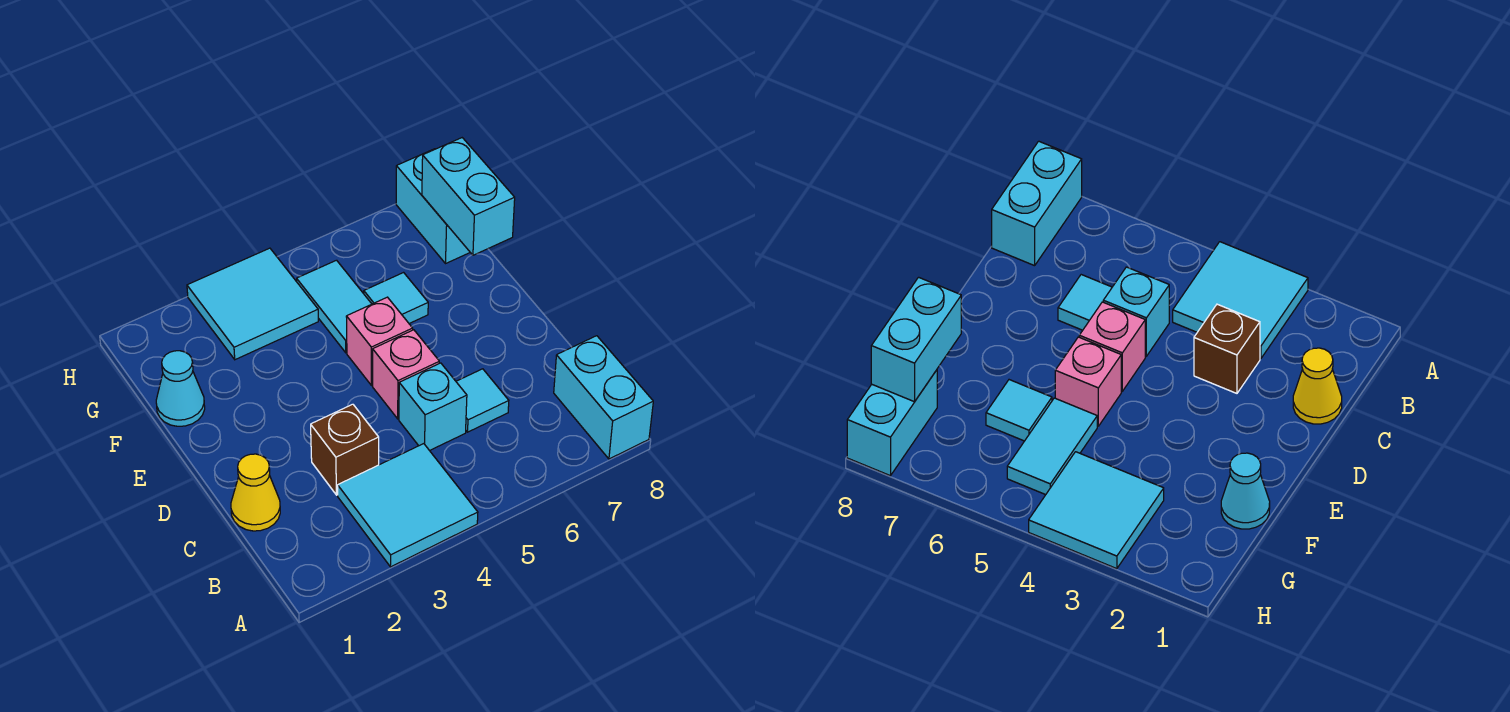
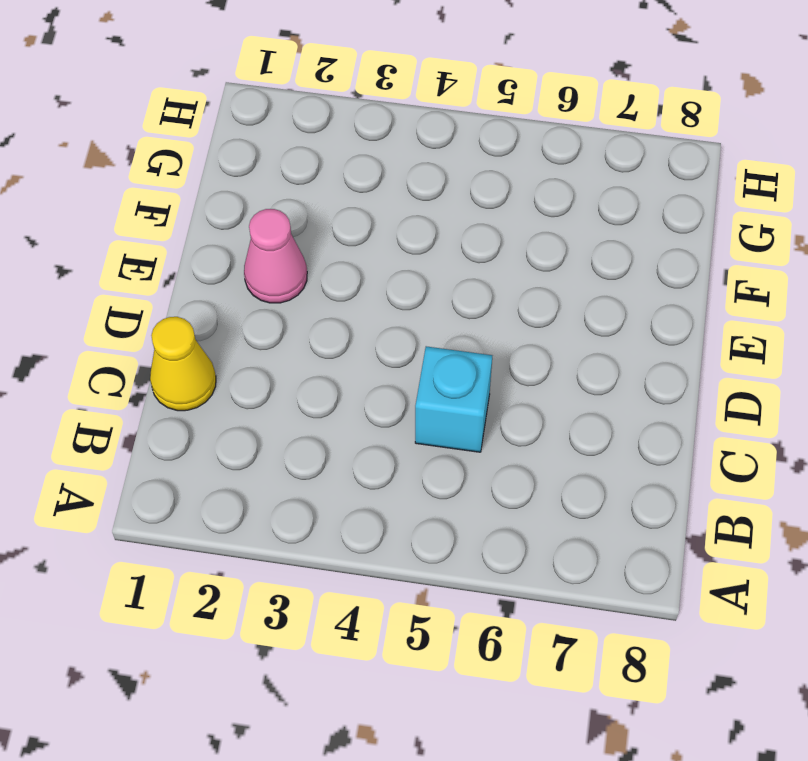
pink 1x1 cone [244,209,307,303] -> none
none -> cyan 2x2 tile [338,444,478,567]
none -> cyan 1x2 brick [554,336,653,459]
none -> brown 1x1 brick [311,404,379,495]

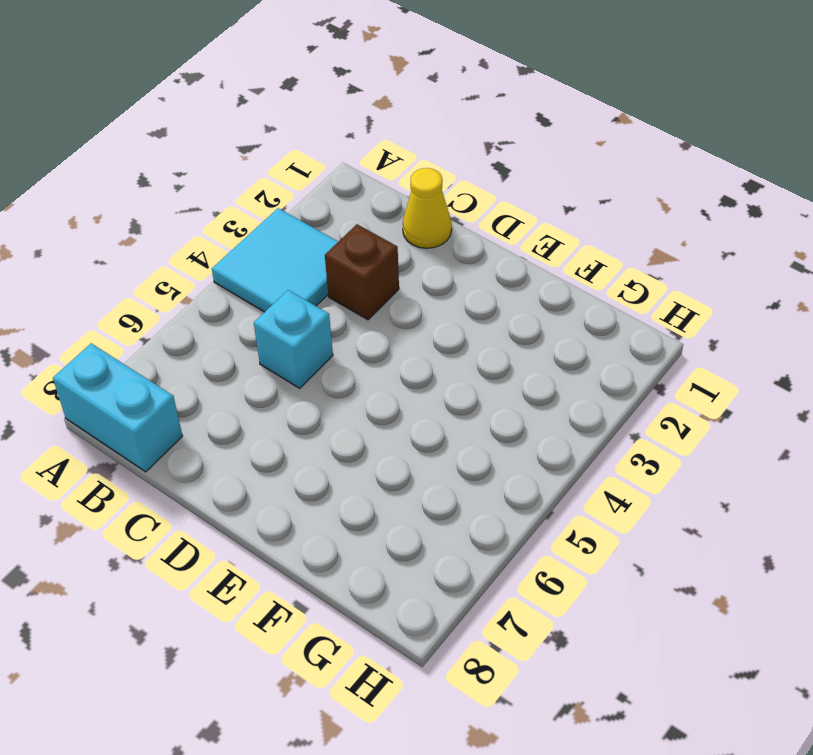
none -> cyan 1x1 tile [456,369,509,432]
none -> pink 1x1 brick [373,330,439,419]
none -> pink 1x1 brick [346,297,413,386]

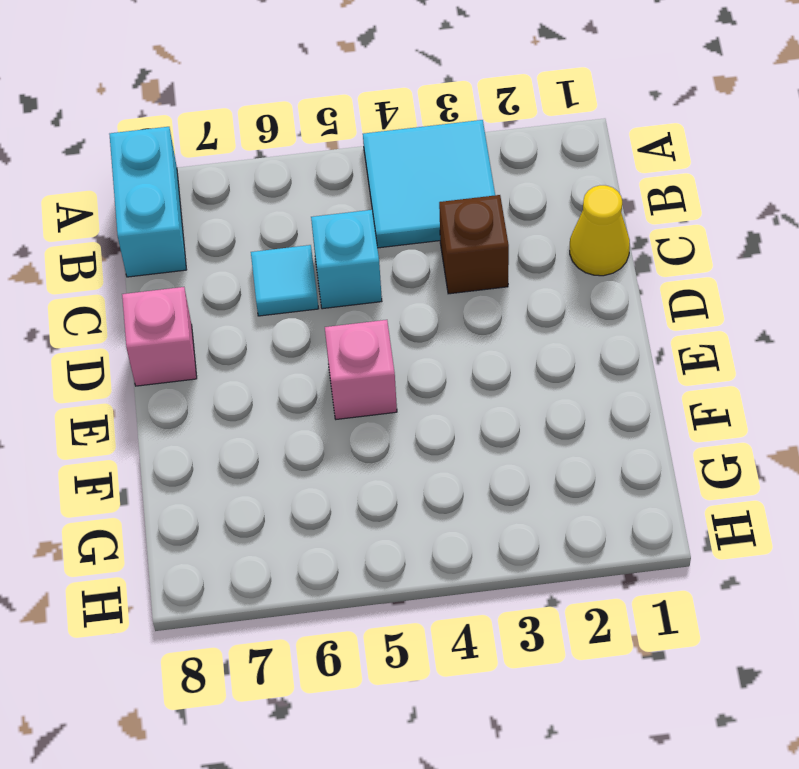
pink 1x1 brick [122,287,197,386] -> pink 1x1 brick moved to [373,330,439,419]
none -> cyan 1x1 cone [156,351,205,426]
none -> cyan 1x2 tile [297,260,371,353]
none -> cyan 1x1 tile [364,273,428,323]

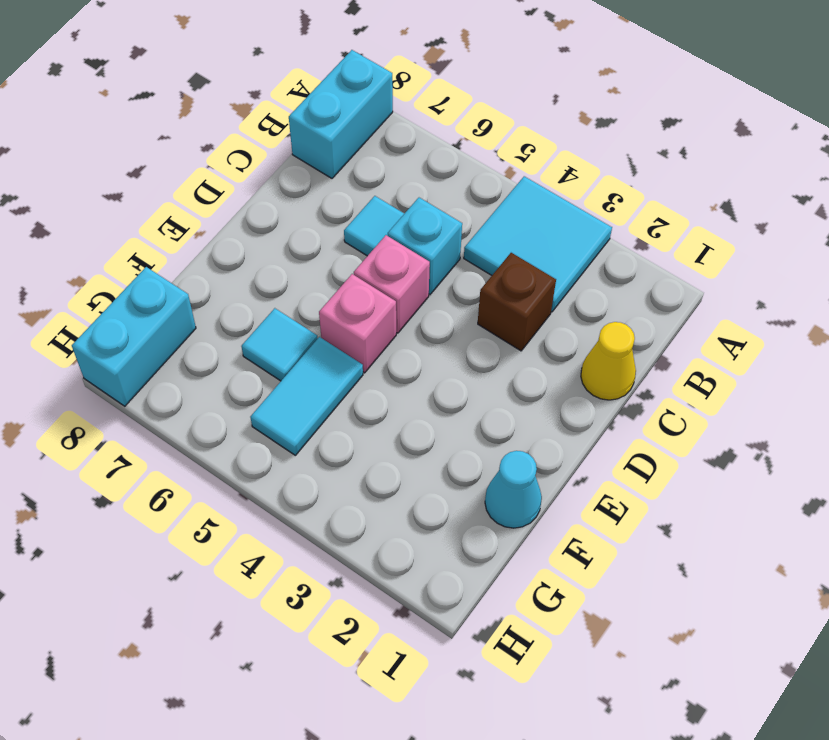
none -> cyan 2x2 tile [187,248,318,360]
none -> cyan 1x2 brick [422,138,515,255]

